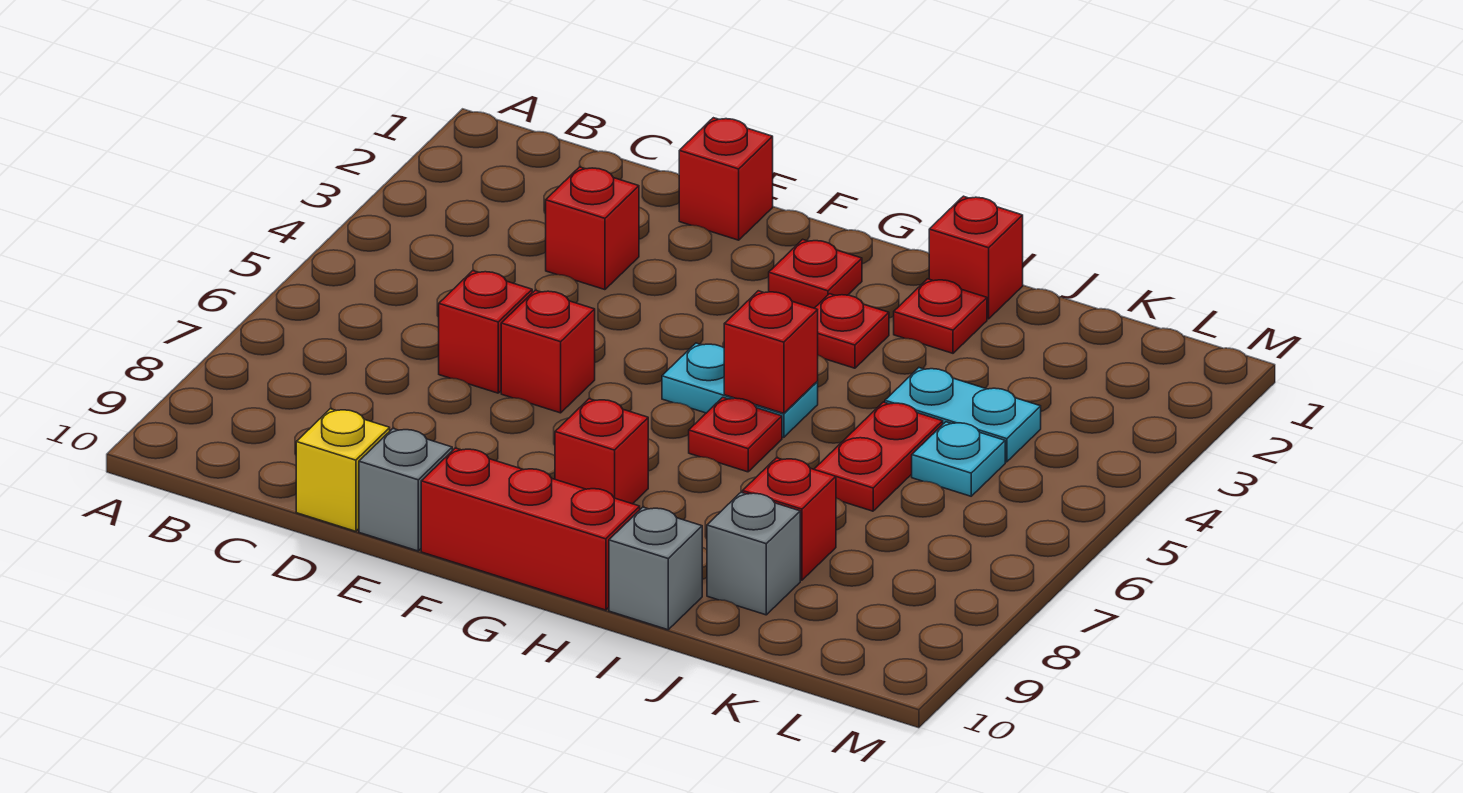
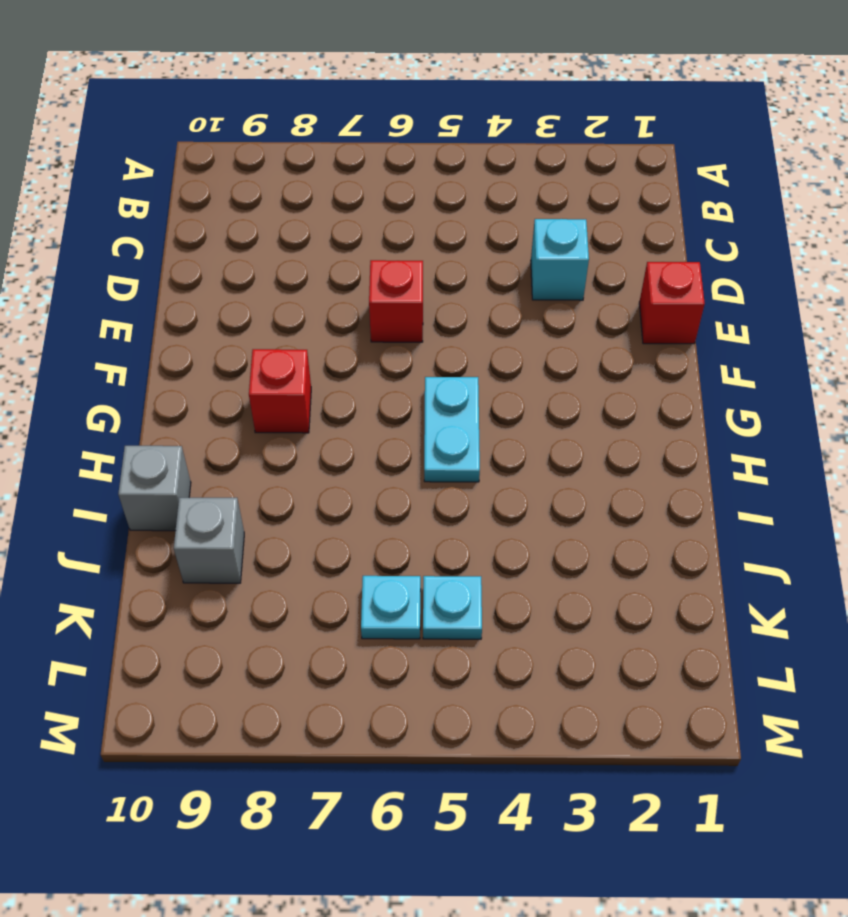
cyan 1x1 brick [531,219,589,300] -> red 1x1 brick [546,167,639,290]
cyan 1x1 plate [361,576,421,639] -> none
none -> red 1x1 brick [439,271,532,393]
none -> yellow 1x1 brick [296,409,390,531]
none -> grey 1x1 brick [359,429,452,551]

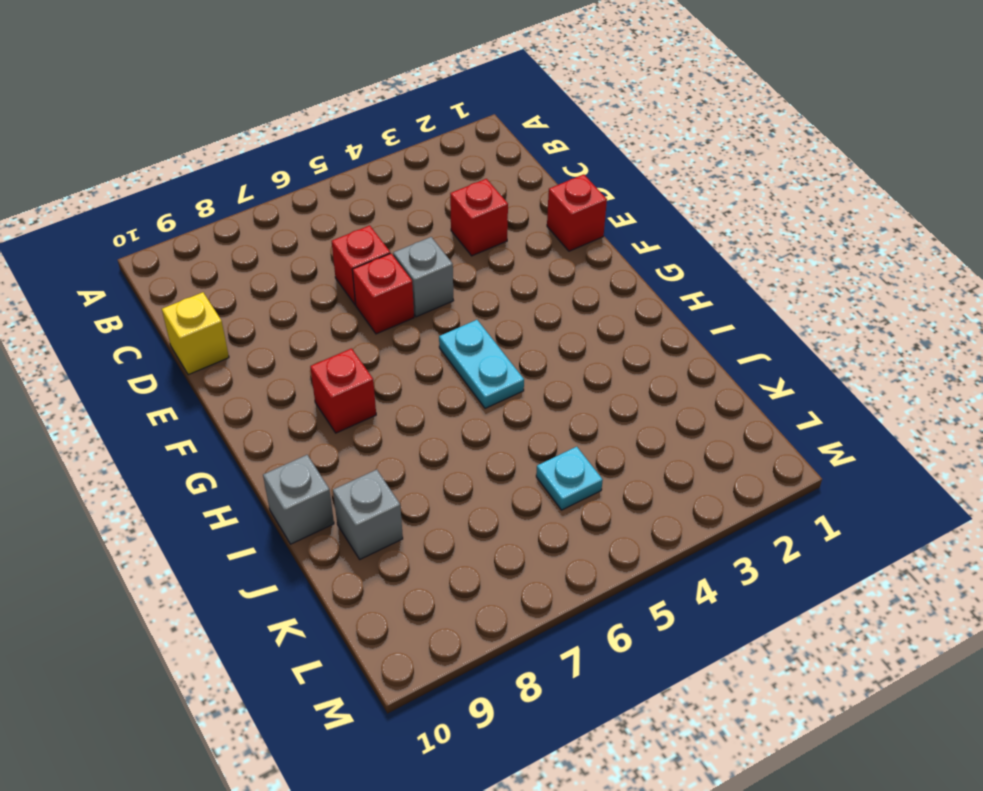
grey 1x1 brick [393,237,454,317] -> grey 1x1 brick moved to [359,429,452,551]
none -> red 1x3 brick [421,448,640,610]
none -> red 1x1 plate [769,239,862,308]
none -> red 1x1 plate [815,294,889,368]

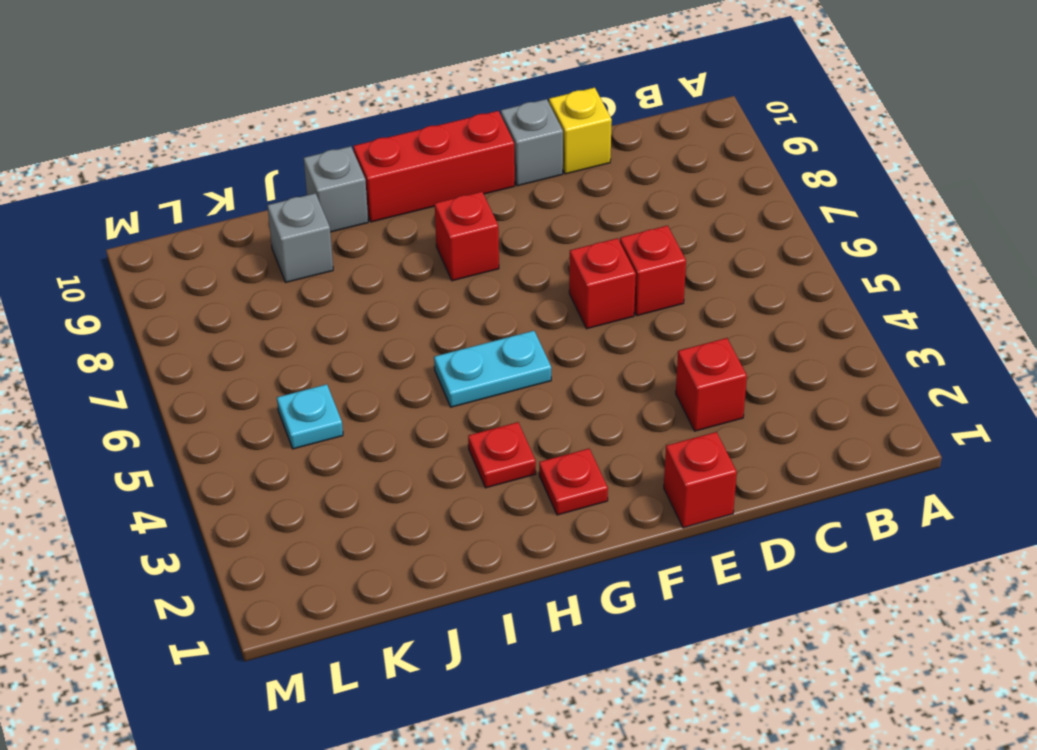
none -> red 1x1 plate [689,397,782,472]
none -> red 1x1 brick [929,196,1023,319]
none -> red 1x1 plate [894,279,987,353]

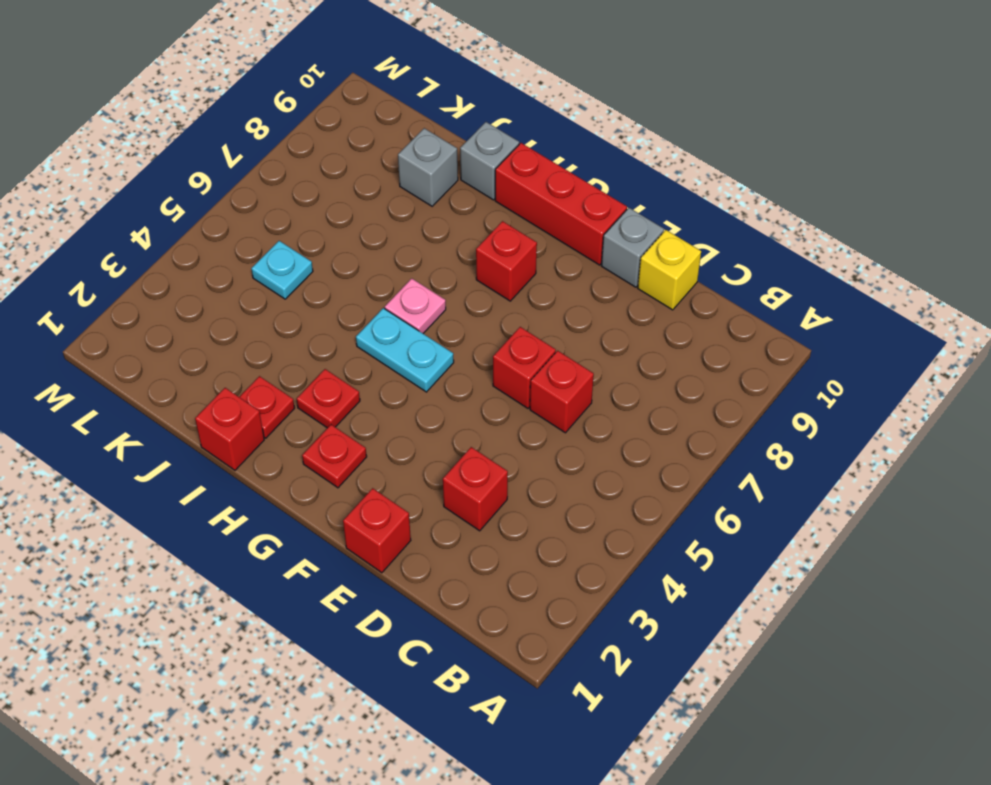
pink 1x1 plate [385,278,446,333] -> red 1x1 plate [689,397,782,472]
none -> cyan 1x2 plate [885,368,1041,462]
none -> red 1x2 plate [814,402,943,511]
none -> red 1x1 brick [743,458,836,580]

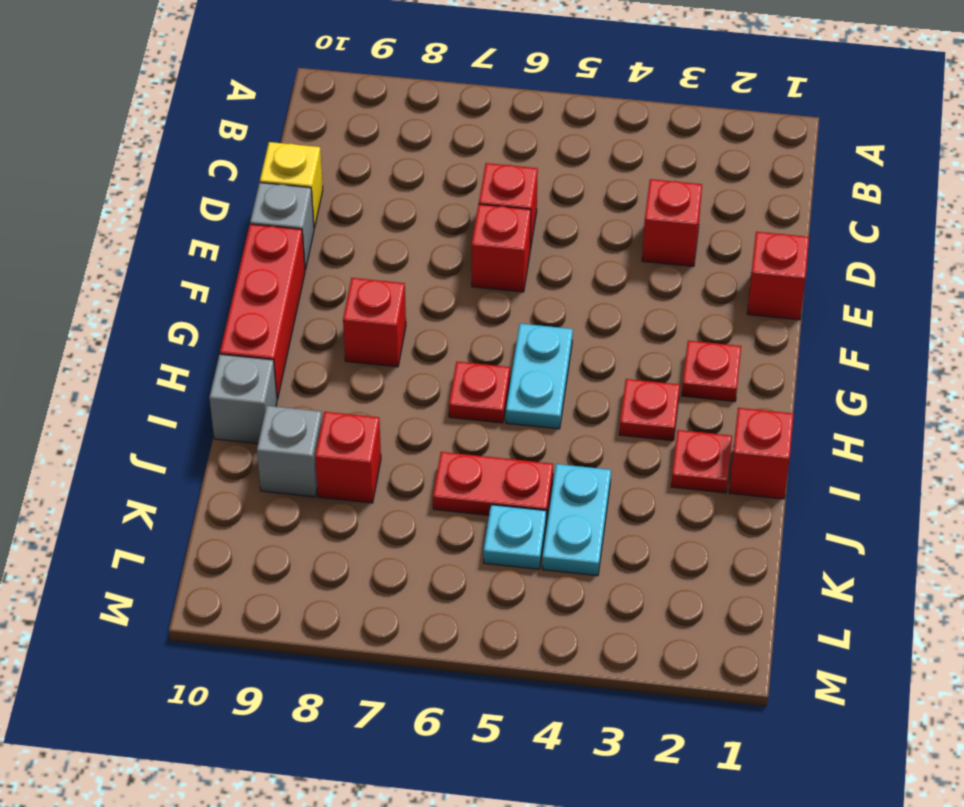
none -> red 1x1 brick [724,291,818,413]

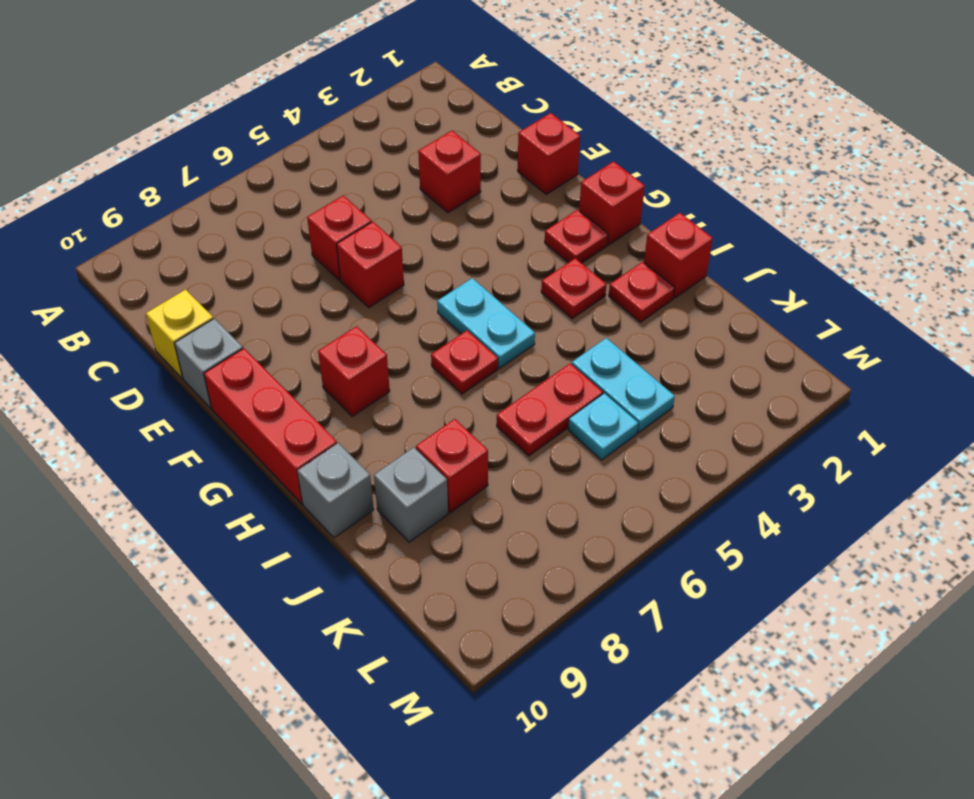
red 1x1 brick [579,161,645,245] -> red 1x1 brick moved to [724,291,818,413]

